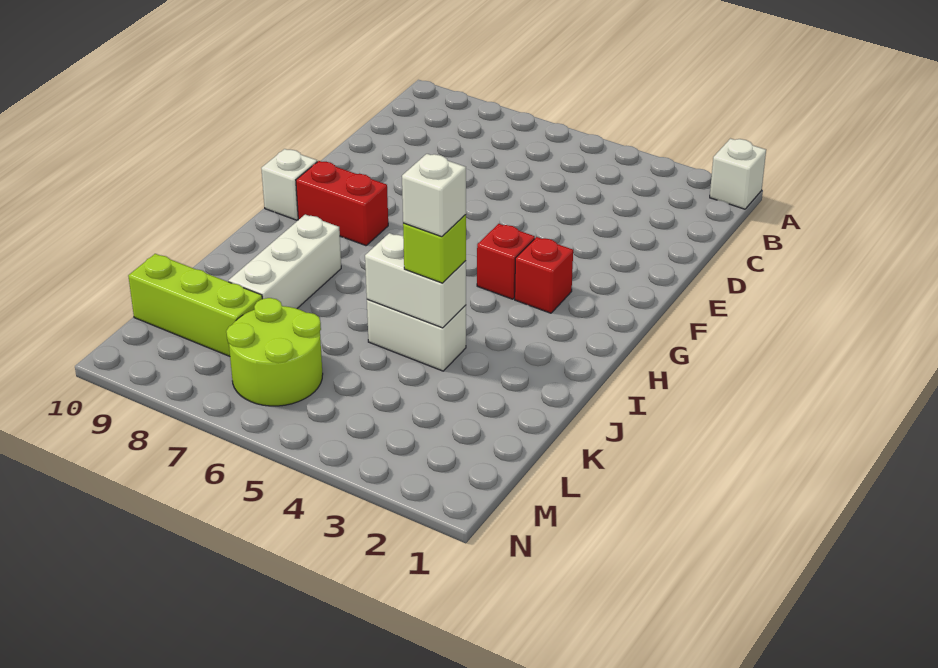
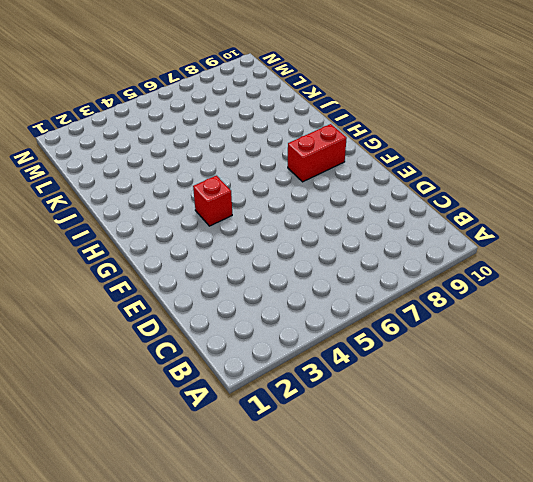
none -> white 1x1 brick [710,139,766,209]
none -> red 1x1 brick [515,237,573,313]
none -> white 1x1 brick [261,149,317,220]

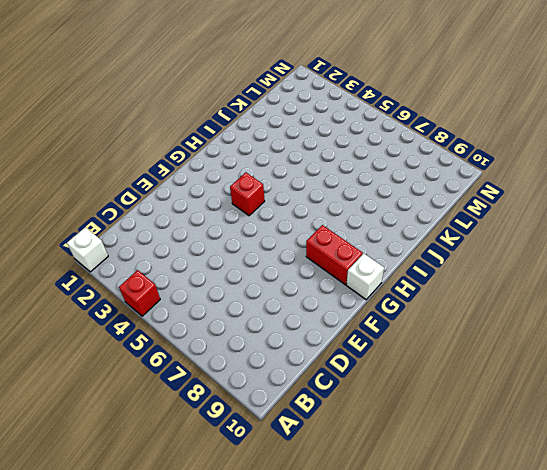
red 1x1 brick [119,270,160,316] -> red 1x1 brick moved to [515,237,573,313]
none -> white 1x3 brick [228,215,341,309]
none -> white 1x2 brick [367,299,466,371]
none -> lime 2x2 round brick [226,298,323,406]

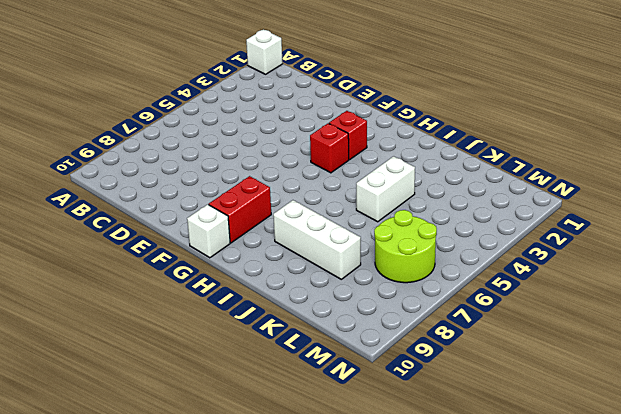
none -> lime 1x3 brick [128,254,262,356]
none -> white 1x2 brick [365,233,466,328]
none -> lime 1x1 brick [403,215,466,283]

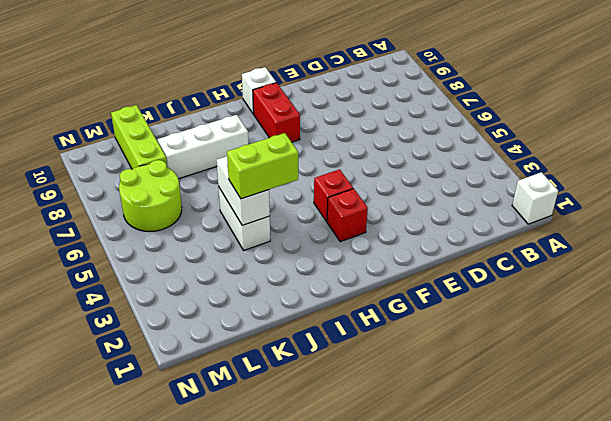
lime 1x2 brick [227,133,298,199] -> lime 1x1 brick [403,215,466,283]
none -> white 1x1 brick [402,154,466,237]

